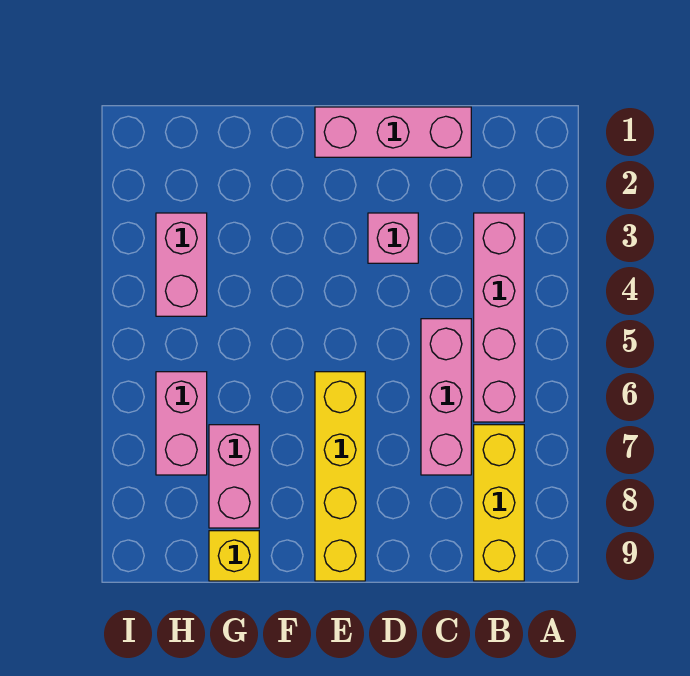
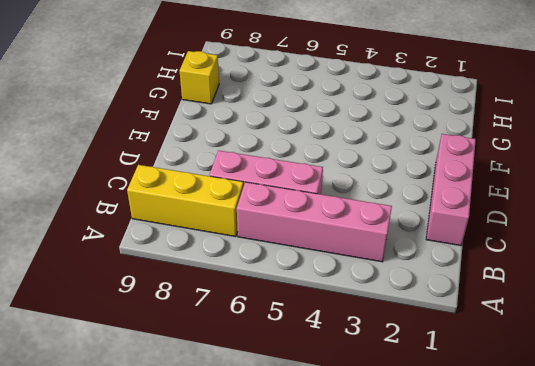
none -> pink 1x1 brick [368,213,418,263]
none -> yellow 1x4 brick [315,372,365,581]

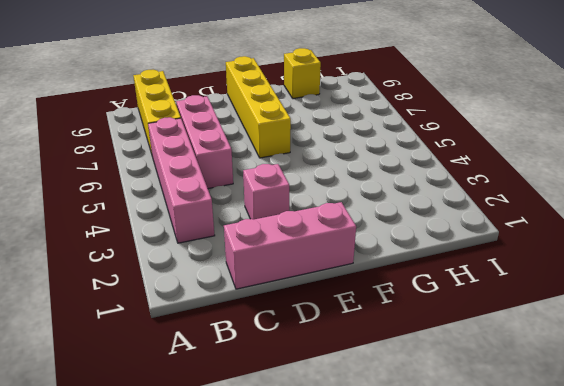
none -> pink 1x2 brick [209,425,259,528]
none -> pink 1x2 brick [156,213,207,316]

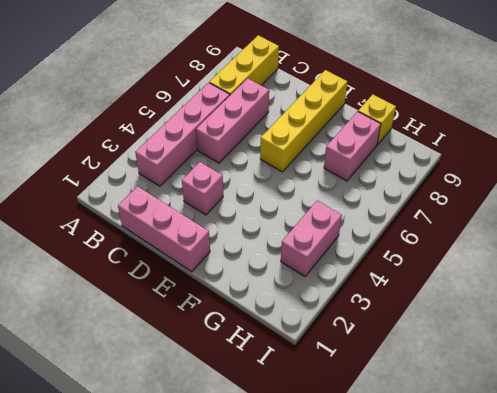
none -> pink 1x2 brick [156,372,207,475]

